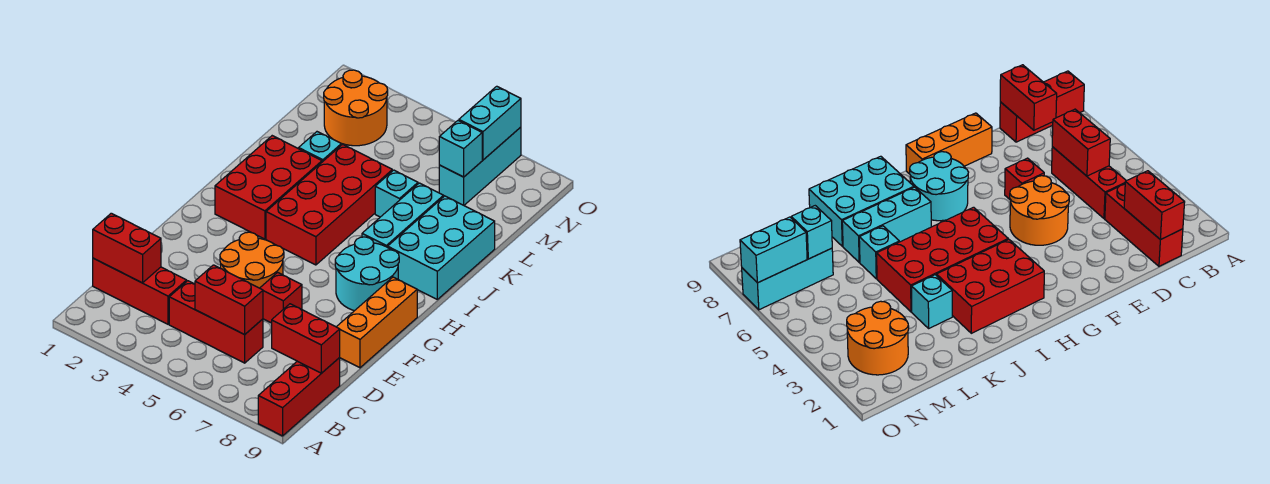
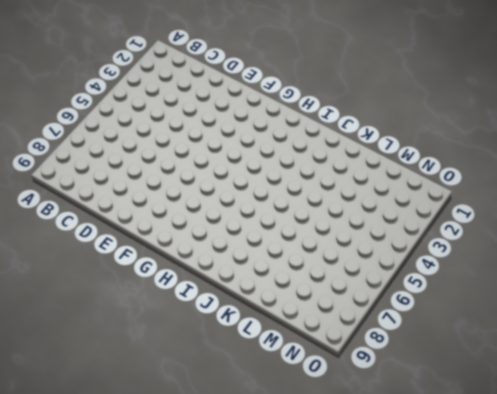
none -> red 1x3 brick [258,358,340,436]
none -> red 1x3 brick [93,258,187,324]
none -> red 1x3 brick [169,281,263,363]

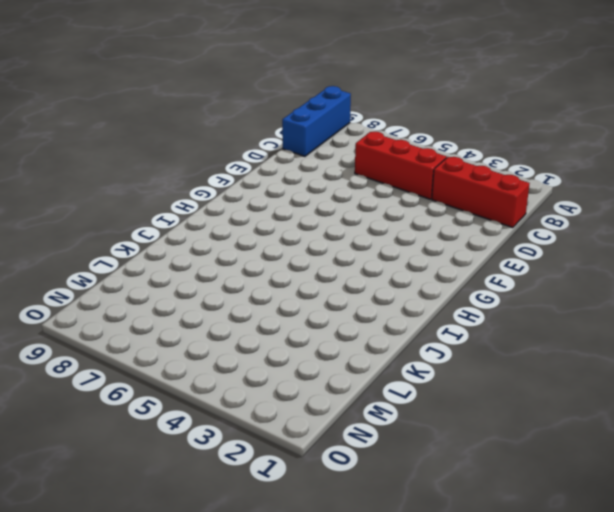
blue 1x3 brick [282,86,351,156] -> red 1x3 brick [258,358,340,436]
none -> orange 2x2 round brick [220,232,284,288]
none -> red 1x1 brick [260,272,302,323]
none -> orange 1x3 brick [337,277,417,368]

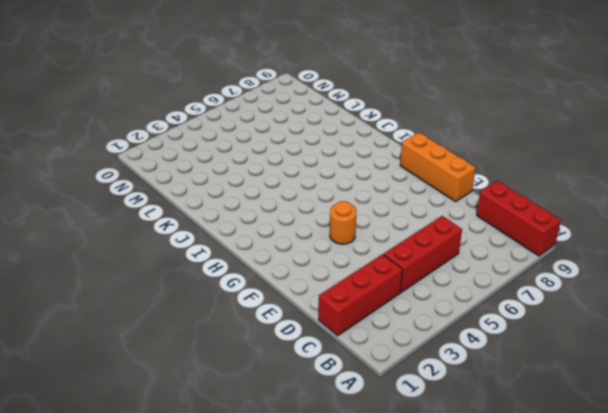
orange 1x1 round brick [330,201,357,244] -> orange 2x2 round brick [220,232,284,288]
none -> red 1x1 brick [260,272,302,323]
none -> cyan 2x2 round brick [335,237,399,311]
none -> red 2x3 brick [215,136,322,239]

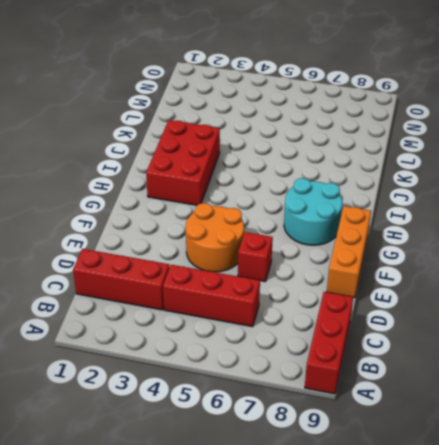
none -> red 2x4 brick [266,144,392,265]
none -> cyan 1x3 brick [362,183,444,247]
none -> cyan 2x3 brick [388,196,495,299]

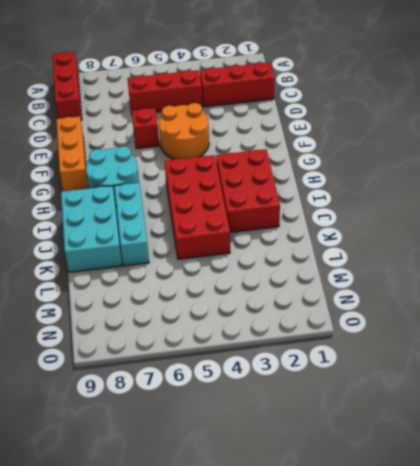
none -> cyan 1x1 brick [299,132,341,162]
none -> cyan 1x1 brick [375,170,418,217]
none -> orange 2x2 round brick [324,70,388,146]

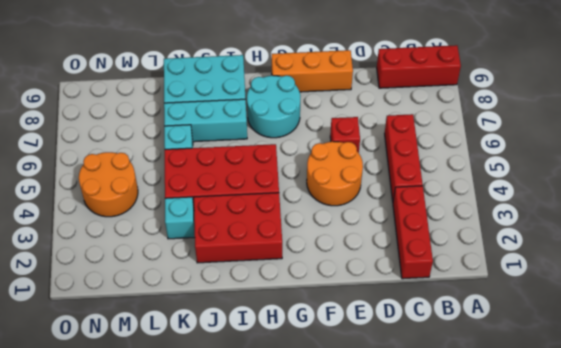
orange 2x2 round brick [79,152,138,217] -> orange 2x2 round brick moved to [324,70,388,146]
none -> cyan 1x3 brick [439,127,521,205]
none -> red 1x2 brick [93,213,161,283]
none -> red 1x2 brick [195,265,263,335]

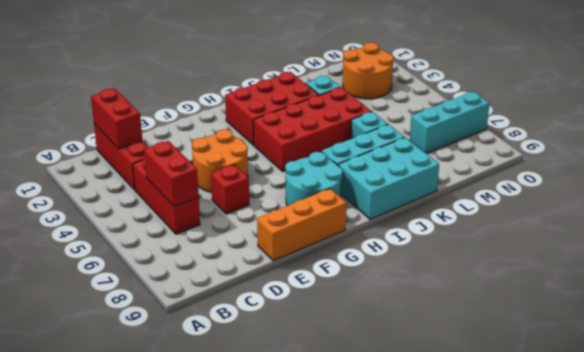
none -> red 1x3 brick [258,358,340,436]
none -> red 1x2 brick [272,304,340,373]
none -> cyan 1x1 brick [439,121,482,177]

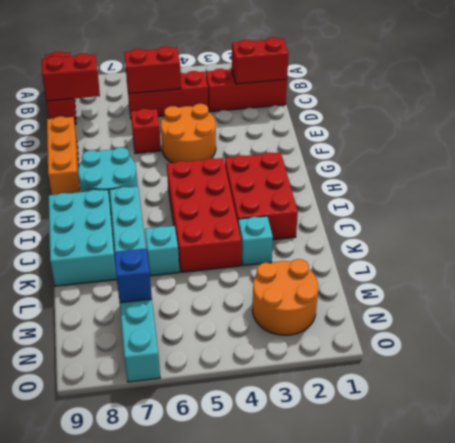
blue 1x1 brick [114,248,152,303] -> cyan 1x1 brick [439,121,482,177]
none -> cyan 1x2 brick [459,86,521,160]

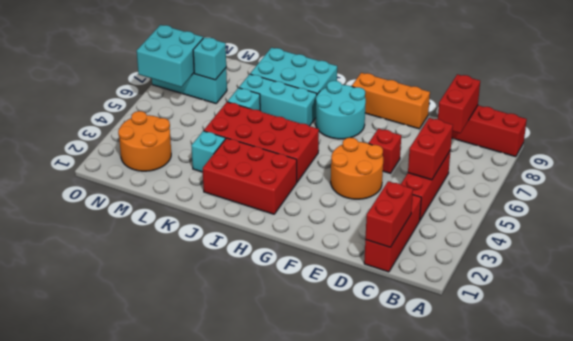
cyan 2x2 brick [137,25,203,87] -> cyan 1x2 brick [459,86,521,160]

